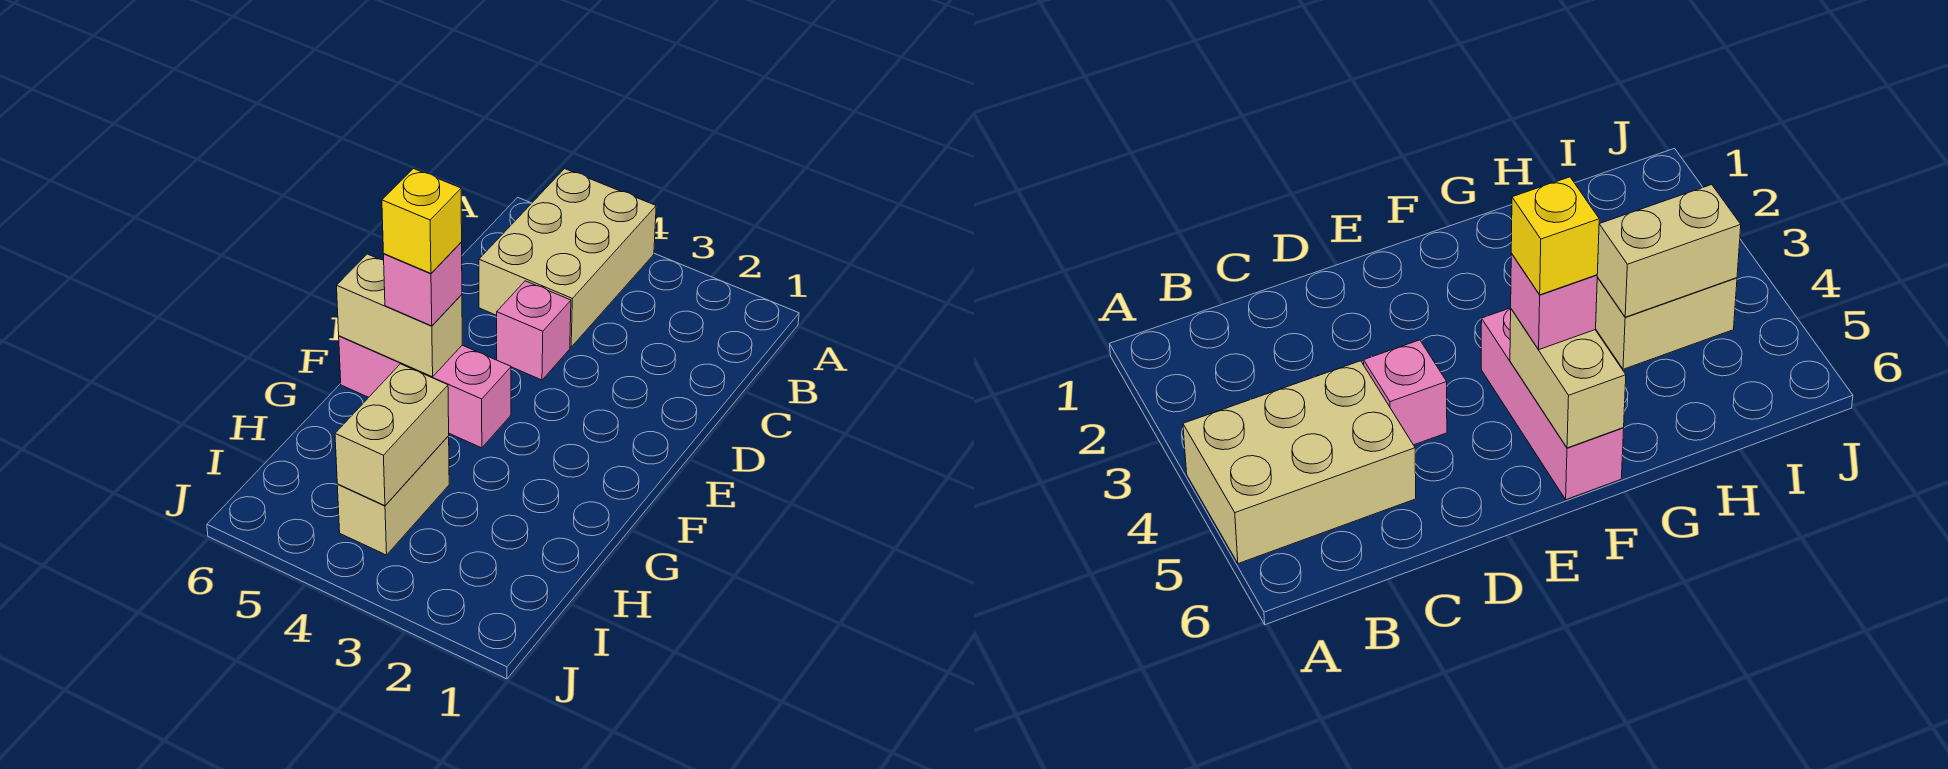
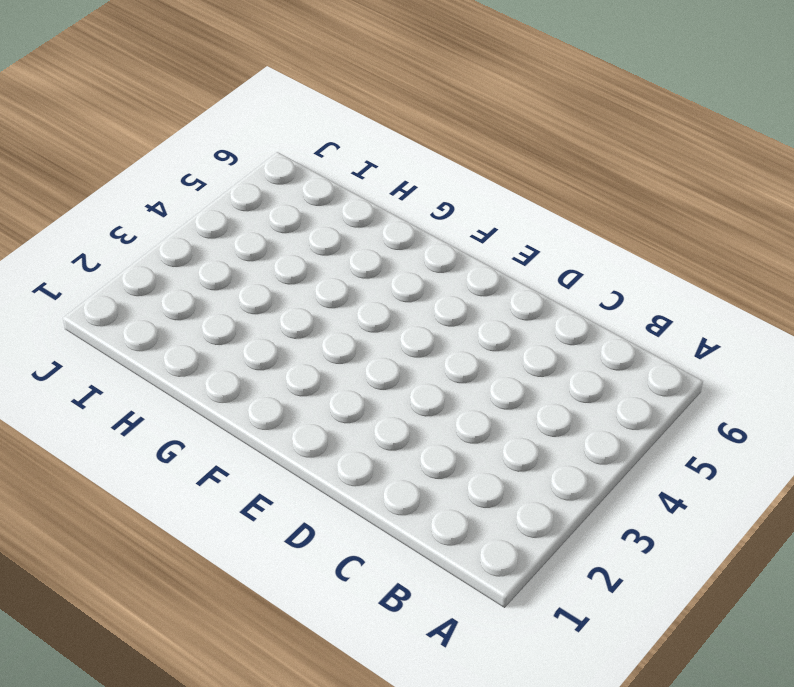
none -> tan 2x3 brick [479,169,656,347]
none -> pink 1x1 brick [497,281,571,380]

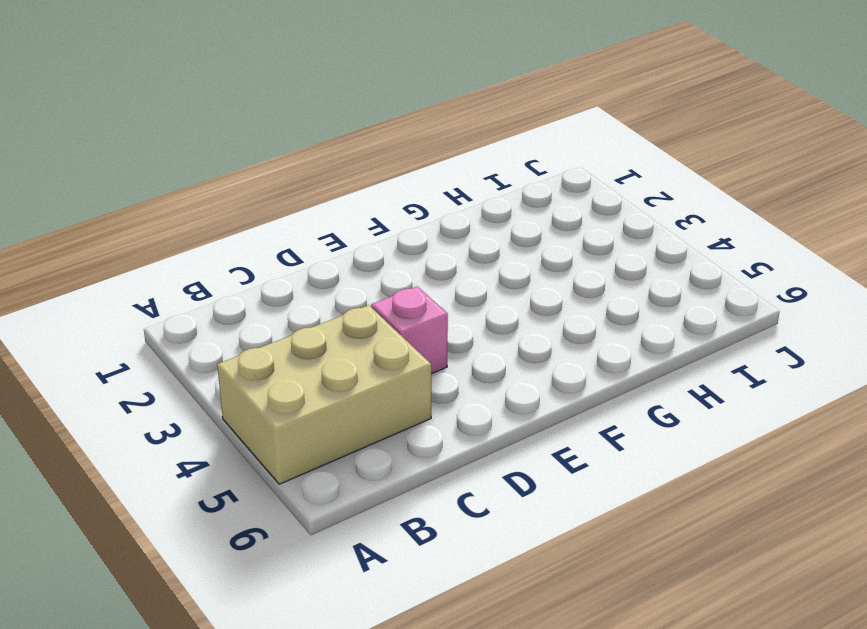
none -> pink 1x3 brick [339,336,511,448]
none -> tan 1x2 brick [337,436,449,555]

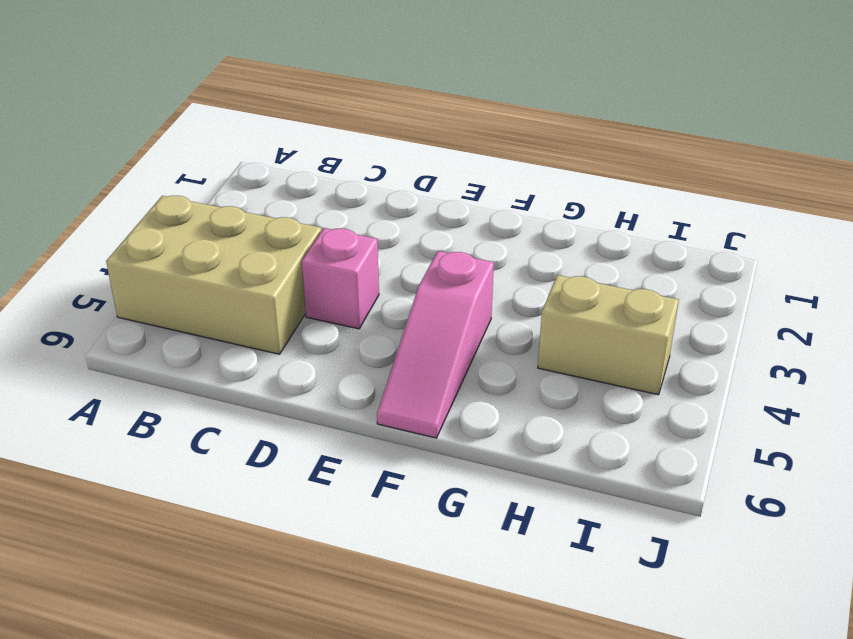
pink 1x3 slope [377,251,494,438] -> pink 1x3 brick [339,336,511,448]
none -> tan 1x2 brick [337,254,462,377]
none -> tan 1x2 brick [335,364,449,506]

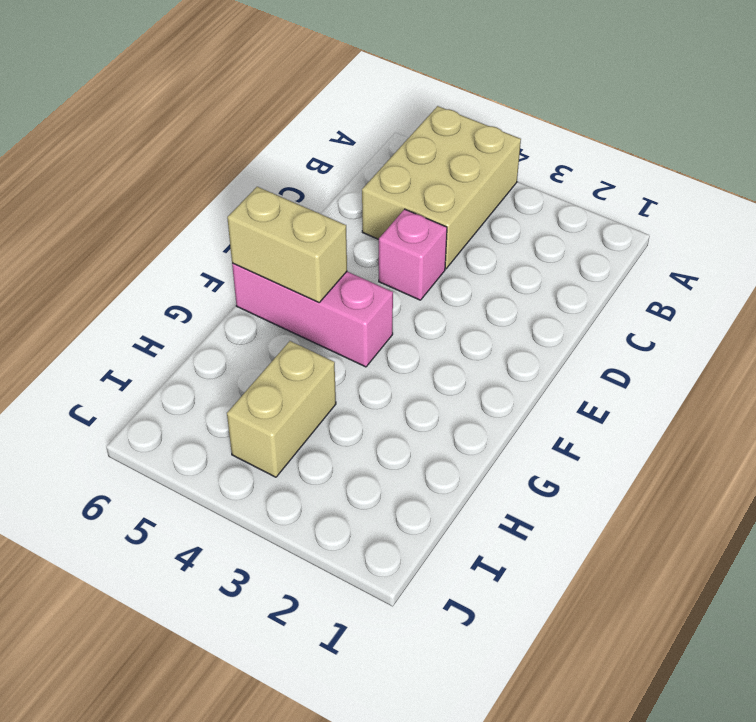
none -> tan 1x2 brick [335,364,449,506]
none -> pink 1x1 brick [384,242,462,326]

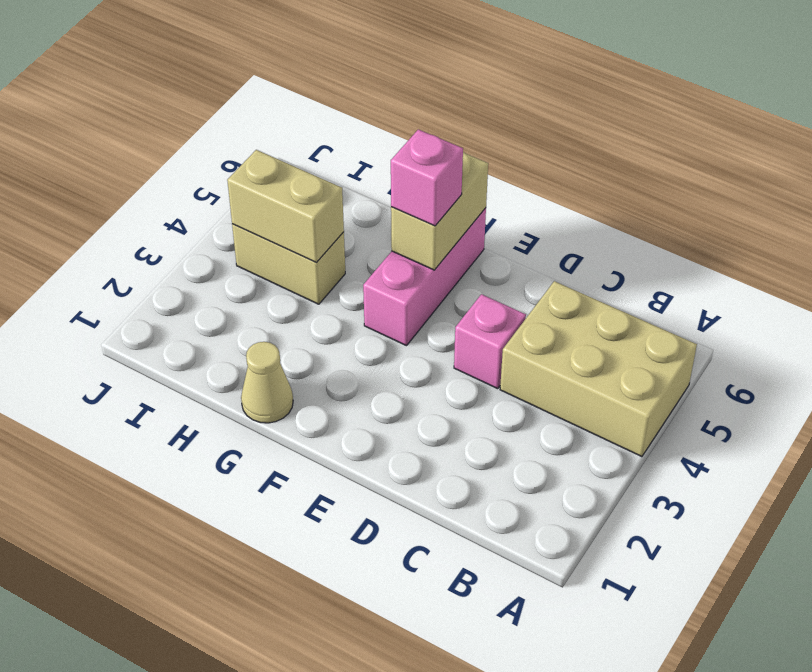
tan 1x1 cone [241,342,293,423] -> none
none -> yellow 1x1 brick [382,169,462,273]

